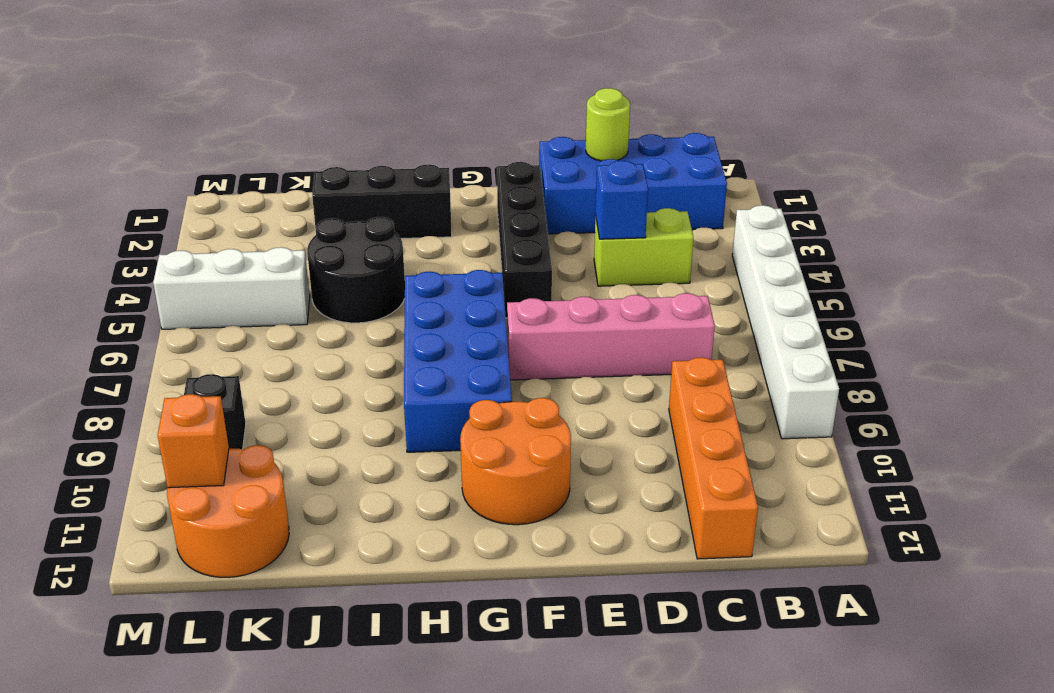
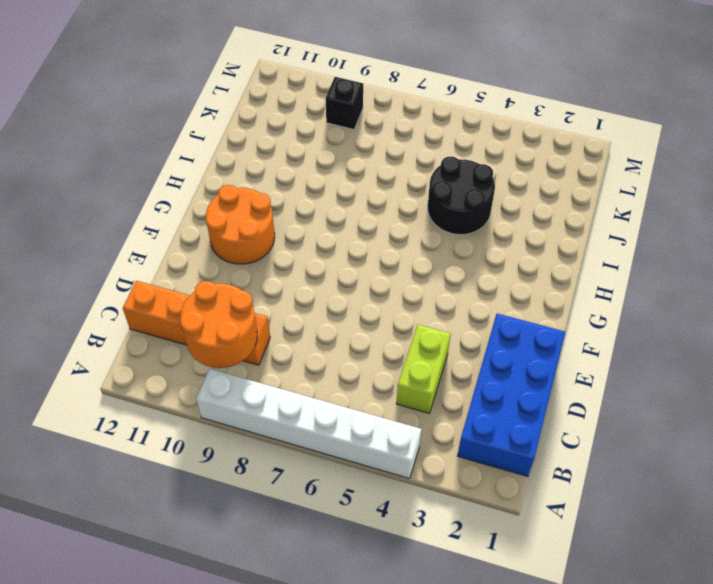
orange 2x2 round brick [180,281,257,368] -> orange 2x2 round brick moved to [167,445,289,577]
none -> pink 1x4 brick [507,293,715,380]
none -> black 1x4 brick [497,162,552,318]
none -> blue 2x4 brick [404,270,512,452]

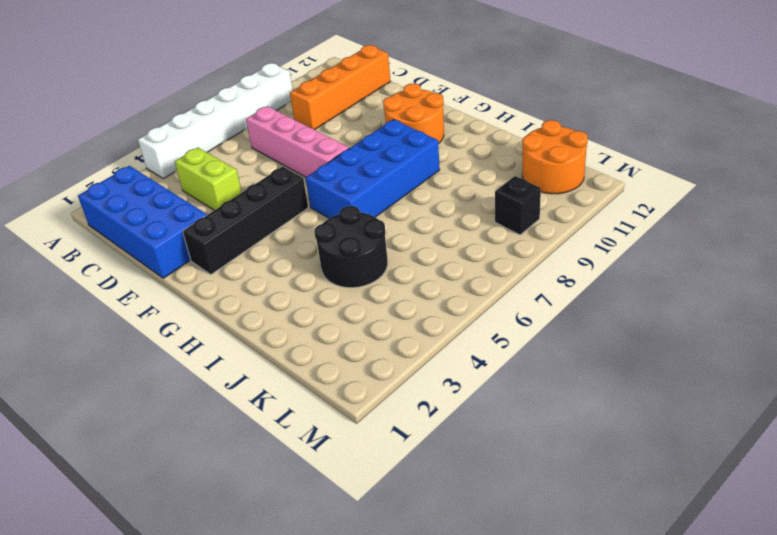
none -> black 1x3 brick [312,164,452,239]
none -> white 1x3 brick [153,247,310,329]
none -> lime 1x1 round brick [586,88,630,161]

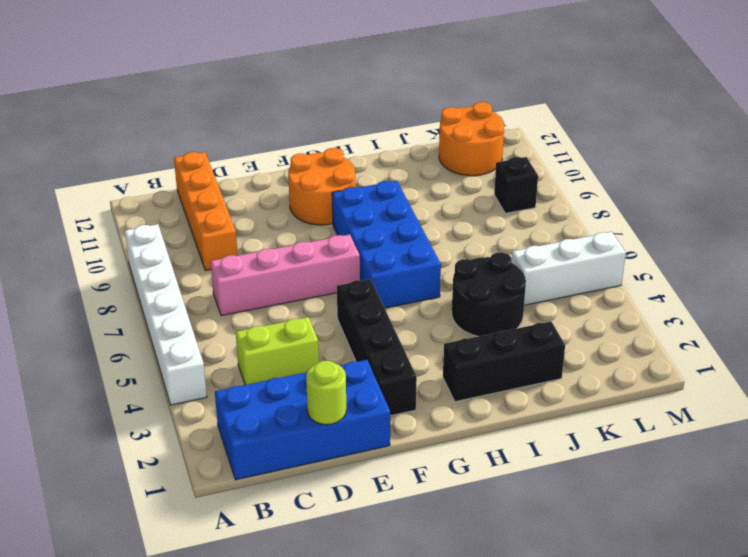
none -> blue 1x1 brick [595,161,648,239]
none -> orange 1x1 brick [158,394,229,488]

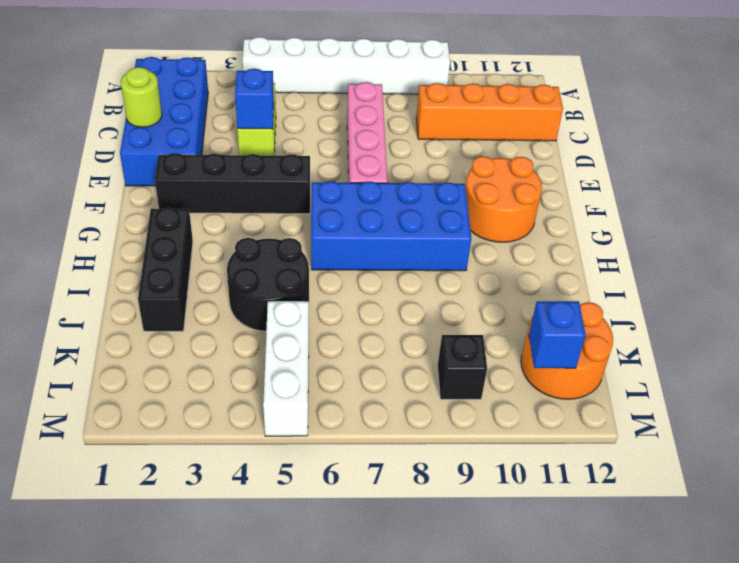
blue 1x1 brick [529,301,586,368] -> orange 1x1 brick [158,394,229,488]

